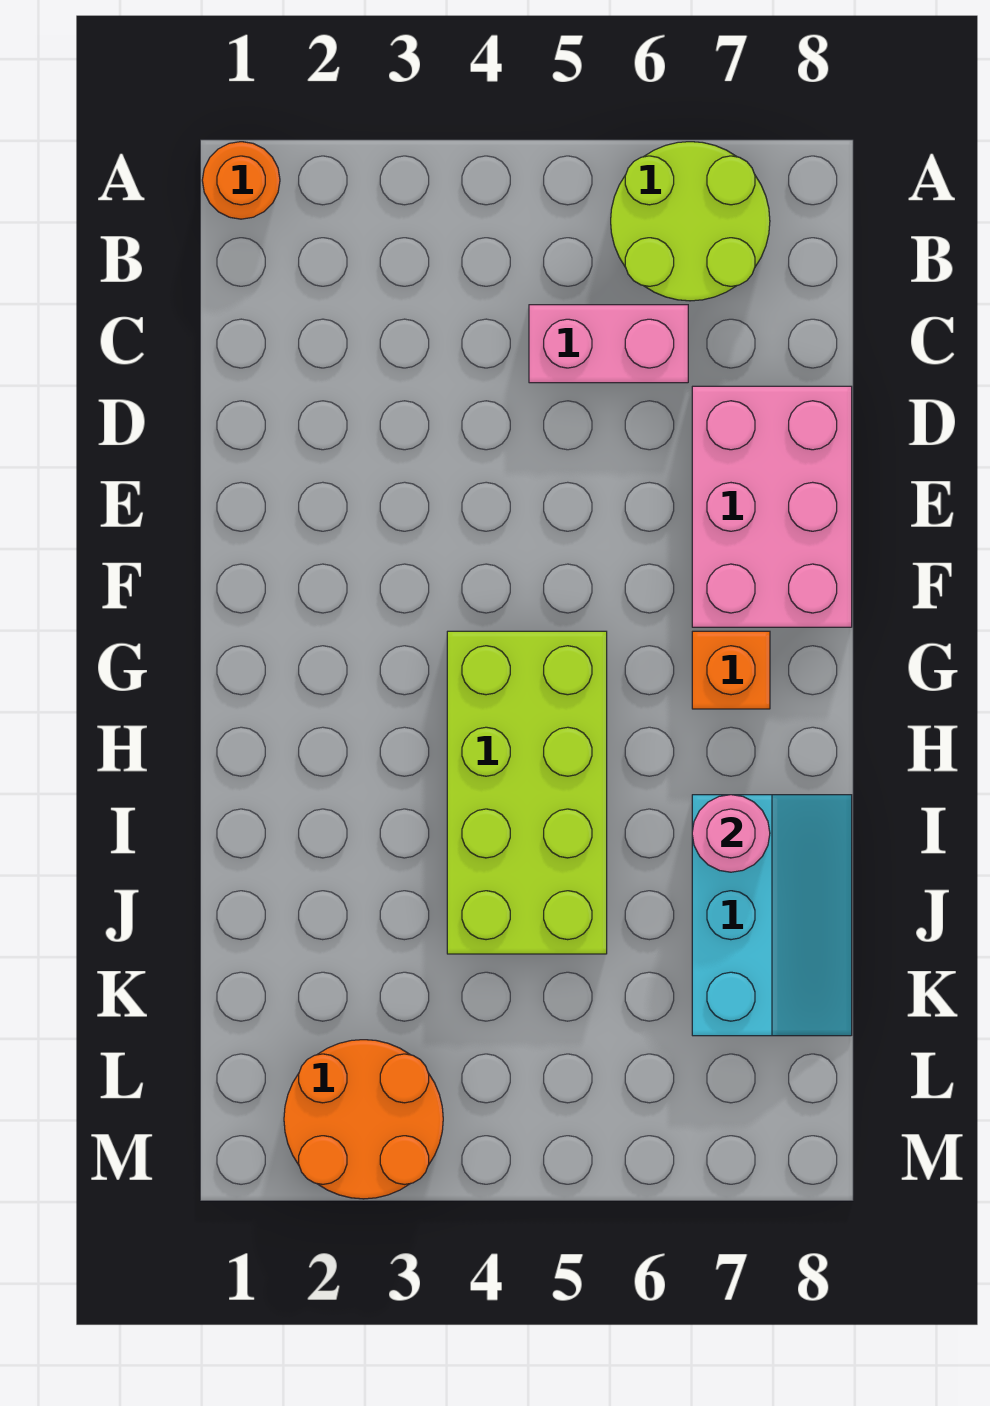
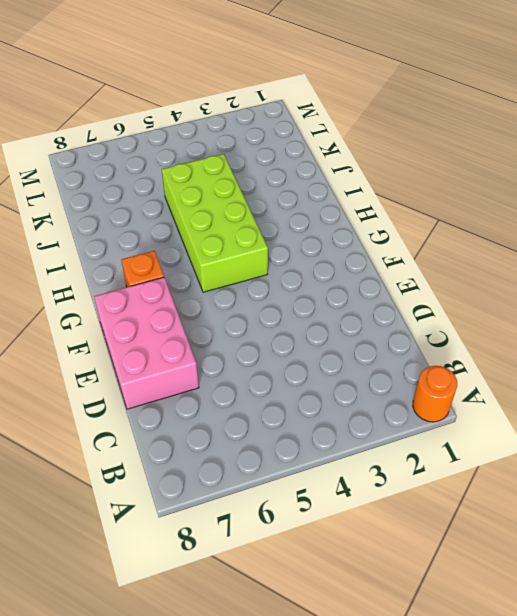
none -> lime 2x2 round brick [611,142,770,301]
none -> pink 1x2 brick [529,305,688,383]

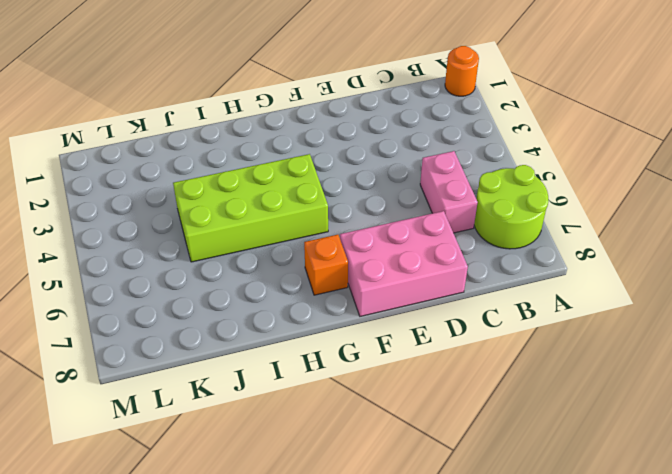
none -> cyan 2x3 slope [692,795,852,1036]
none -> orange 2x2 round brick [284,1040,443,1199]

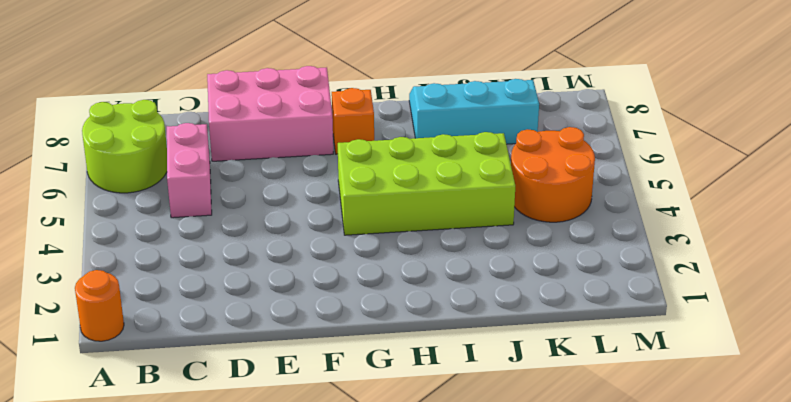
orange 2x2 round brick [511,127,595,222] -> orange 2x2 round brick moved to [284,1040,443,1199]
none -> pink 1x1 round brick [692,795,770,872]

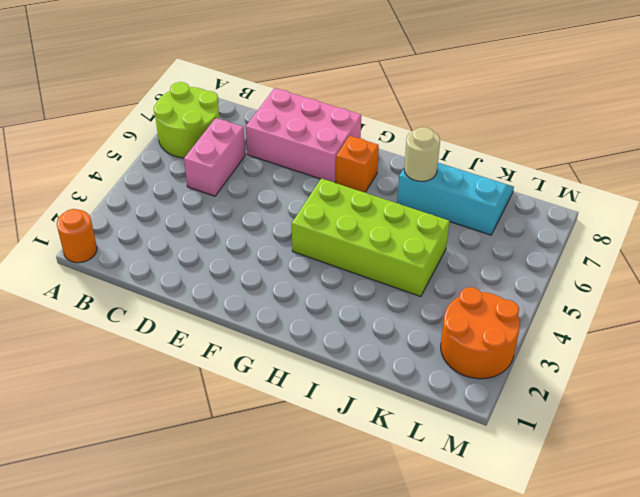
tan 1x1 round brick [404,127,440,181] -> pink 1x1 round brick [692,795,770,872]

